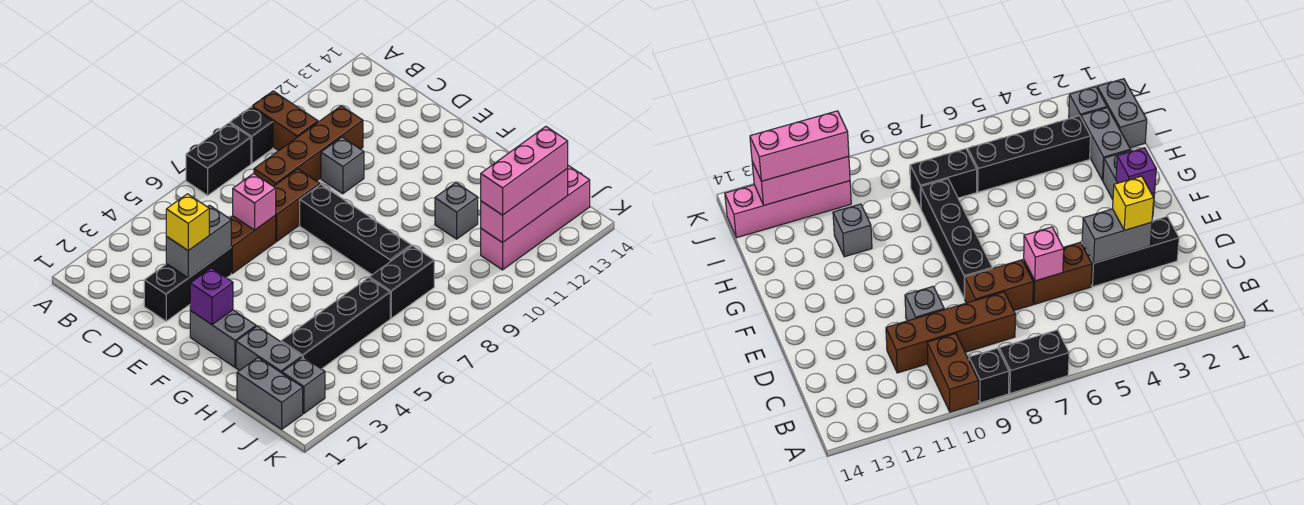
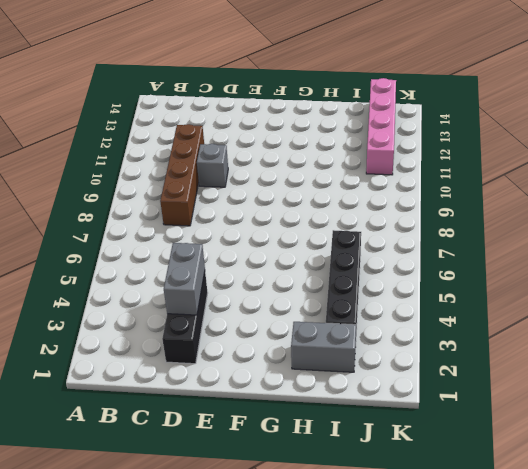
none -> black 1x2 brick [186,123,251,195]
none -> black 1x1 brick [230,107,273,163]
none -> brown 1x2 brick [252,91,318,151]

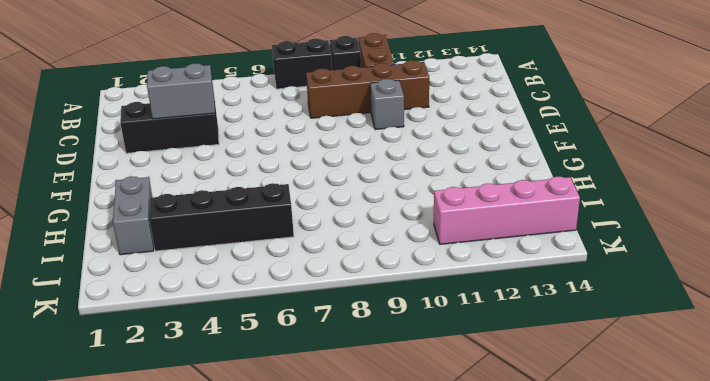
none -> brown 1x2 brick [230,216,276,273]
none -> brown 1x2 brick [274,169,320,241]
none -> black 1x4 brick [300,184,411,275]

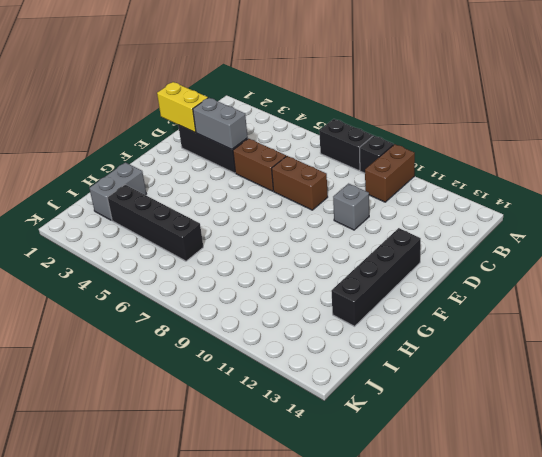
yellow 1x2 brick [157,82,208,132] -> none
black 1x4 brick [331,228,421,326] -> black 1x4 brick moved to [300,184,411,275]
none -> brown 1x4 brick [254,106,363,186]
none -> grey 1x2 brick [190,310,256,367]
none -> grey 1x1 brick [435,183,478,239]

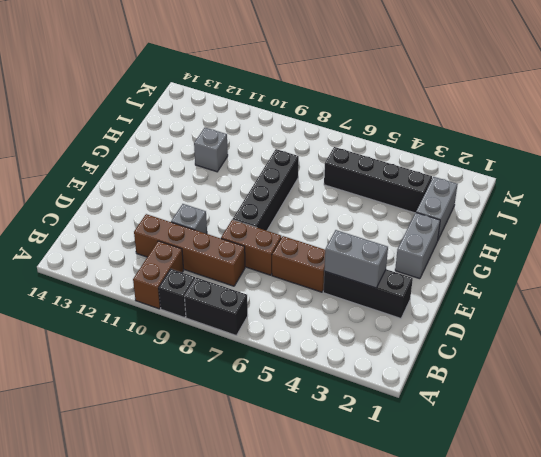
none -> grey 1x2 brick [237,358,303,429]
none -> black 1x2 brick [369,246,434,318]
none -> grey 1x1 brick [282,357,325,413]

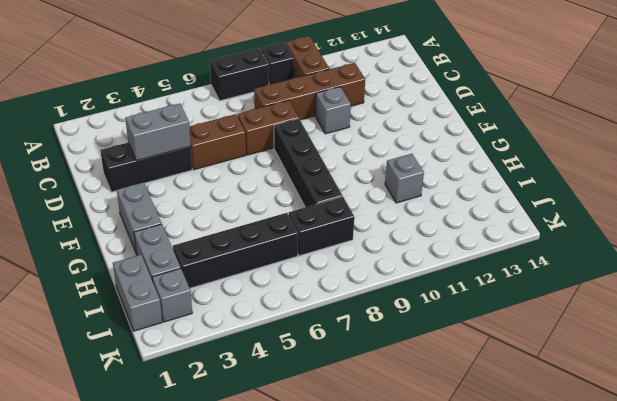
none -> pink 1x4 brick [481,166,590,270]
none -> pink 1x1 brick [233,173,276,230]
none -> purple 1x1 brick [190,268,233,325]

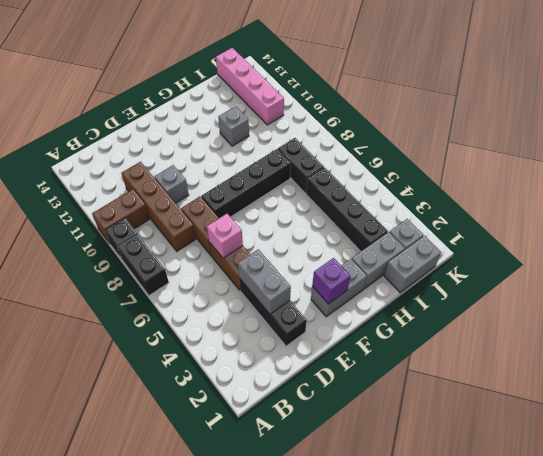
none -> pink 1x3 brick [481,169,568,243]
none -> yellow 1x1 brick [166,194,209,251]
none -> pink 1x3 brick [481,127,568,215]

